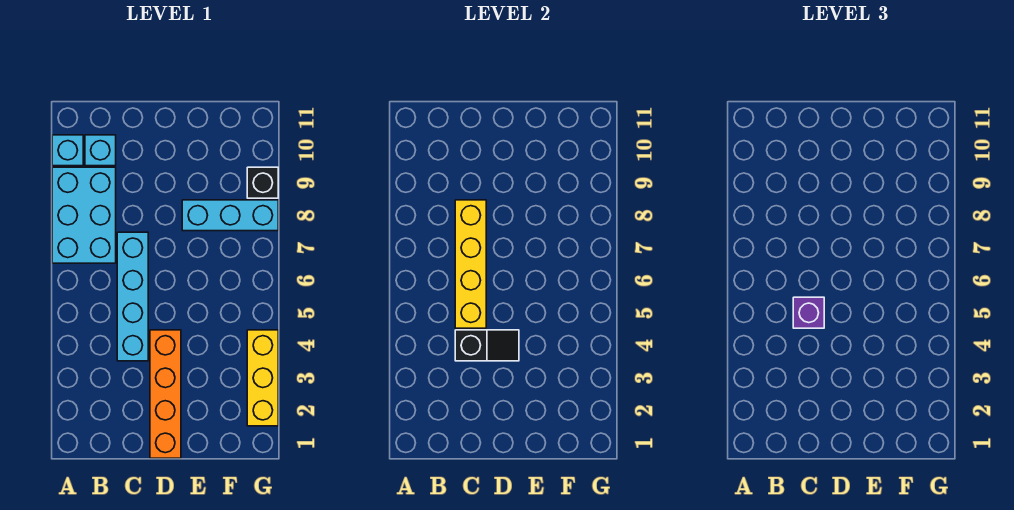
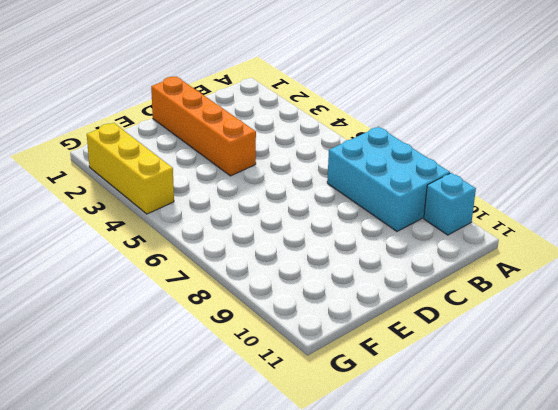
none -> cyan 1x1 brick [85,135,116,166]
none -> cyan 1x4 brick [117,232,148,361]

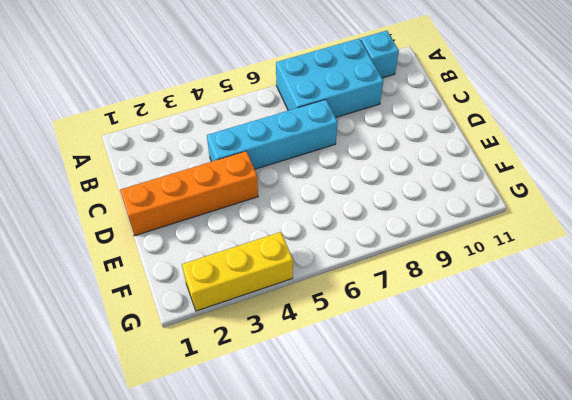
none -> cyan 1x1 brick [85,135,116,166]
none -> cyan 1x3 brick [182,200,278,231]

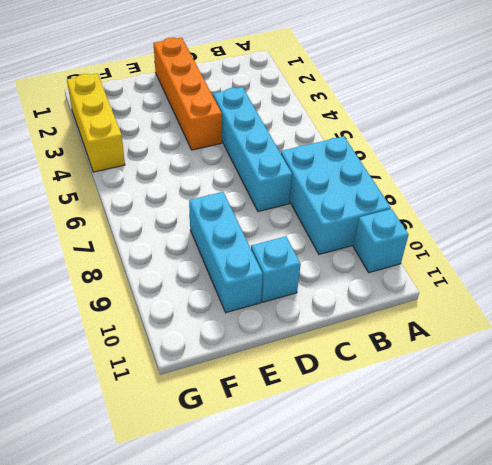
cyan 1x1 brick [251,236,301,302] -> cyan 1x1 brick moved to [85,135,116,166]
cyan 1x3 brick [189,192,263,313] -> cyan 1x3 brick turned to [182,200,278,231]
none -> black 1x1 brick [247,167,278,198]
none -> black 1x2 slope [455,330,519,361]

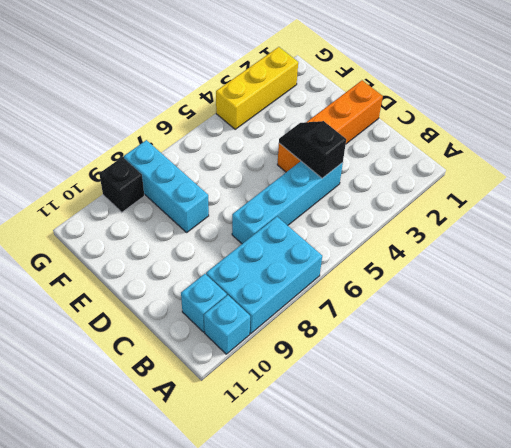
none -> yellow 1x4 brick [455,200,486,328]
none -> purple 1x1 brick [793,297,824,328]

